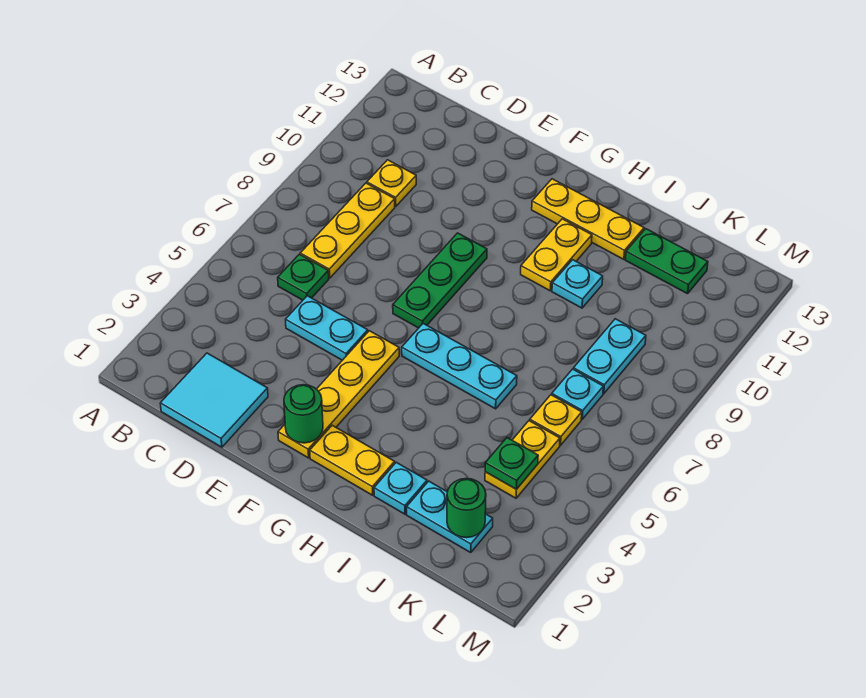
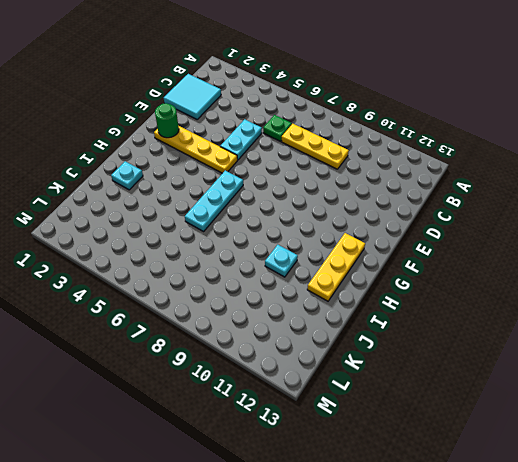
none -> yellow 1x1 plate [367,160,416,207]
none -> green 1x3 plate [393,233,487,328]
none -> yellow 1x2 plate [310,425,395,495]

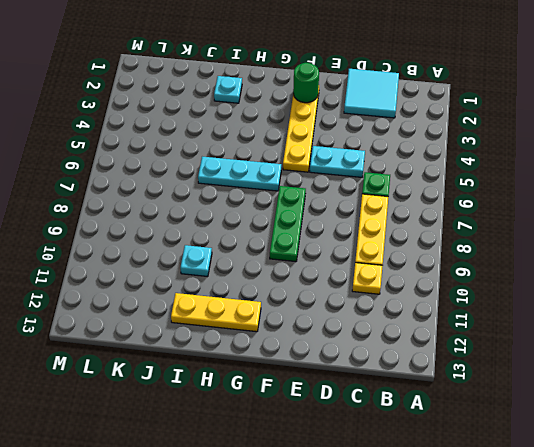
none -> yellow 1x2 plate [310,425,395,495]
none -> yellow 1x2 plate [521,219,592,291]
none -> cyan 1x2 plate [407,481,493,552]

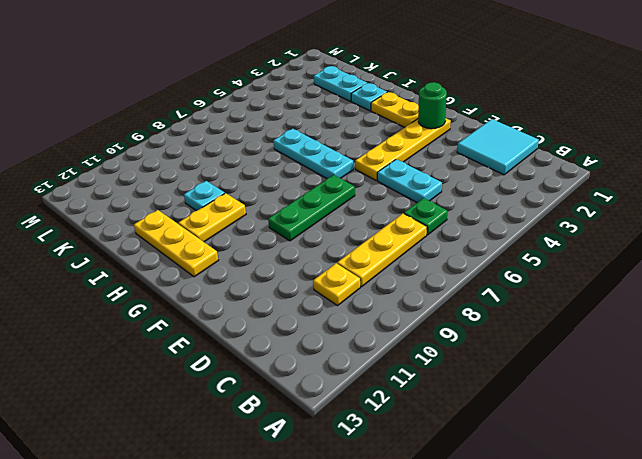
none -> green 1x2 plate [626,229,708,294]
none -> yellow 1x2 plate [485,421,560,498]
none -> yellow 1x1 plate [530,395,582,445]

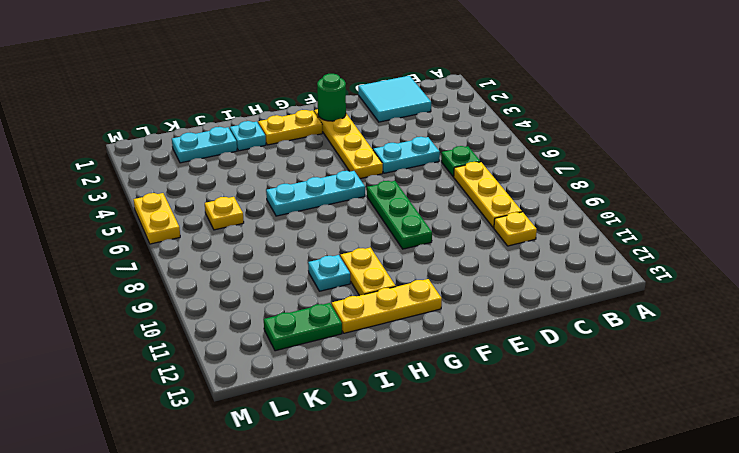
yellow 1x2 plate [133,193,180,244] -> yellow 1x2 plate moved to [485,421,560,498]
none -> cyan 1x1 plate [552,369,603,419]
none -> cyan 1x2 plate [573,319,646,394]
none -> green 1x1 round brick [447,479,486,538]

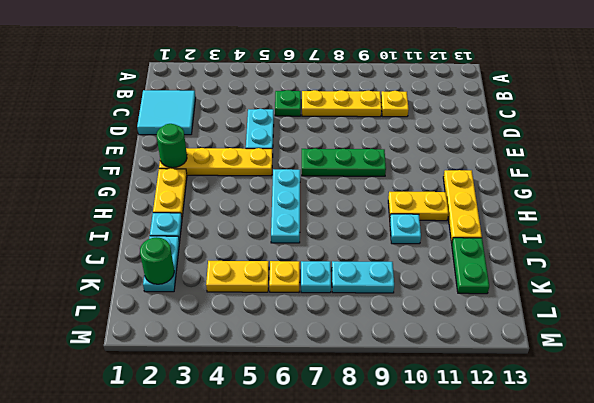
none -> green 1x1 plate [485,438,538,489]

